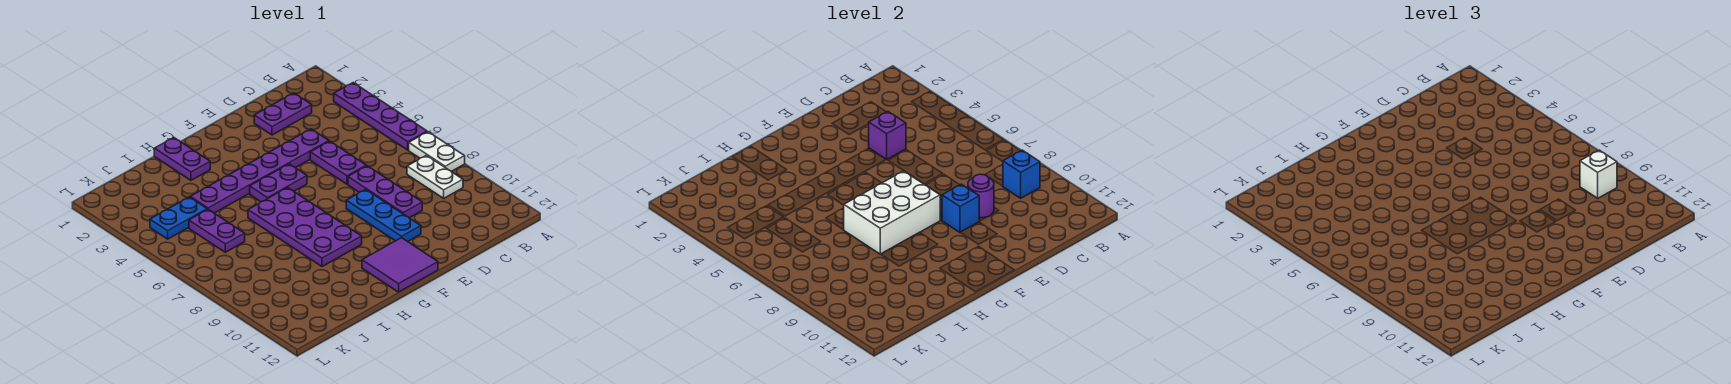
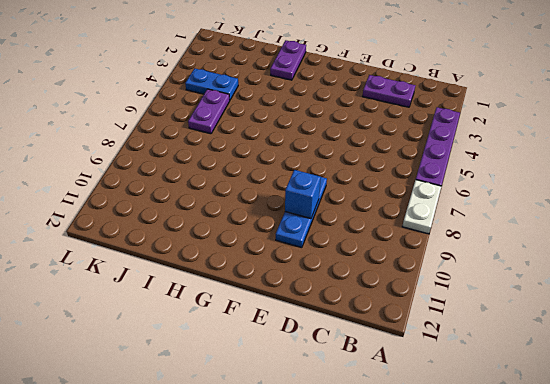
none -> white 1x2 plate [407,155,463,198]
none -> purple 1x6 plate [190,129,329,213]
none -> purple 1x2 plate [310,141,366,184]

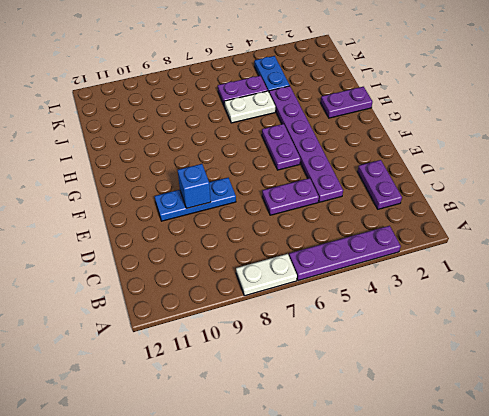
white 1x2 plate [224,91,275,123] -> white 1x2 plate moved to [407,155,463,198]
none -> purple 1x3 plate [348,166,422,218]
none -> purple 2x2 tile [362,238,438,292]
none -> purple 2x4 plate [248,188,362,267]

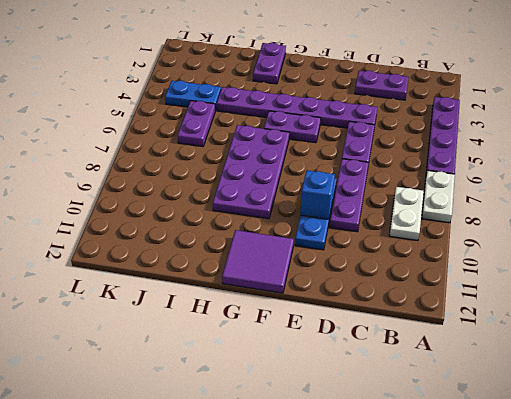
none -> blue 1x1 brick [1003,150,1040,198]
none -> purple 1x1 brick [869,112,906,160]
none -> purple 1x1 round brick [968,174,994,218]

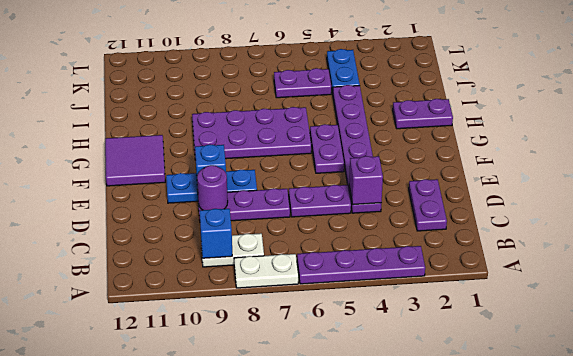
none -> white 2x3 brick [844,171,940,254]
none -> white 1x1 brick [1580,150,1617,198]

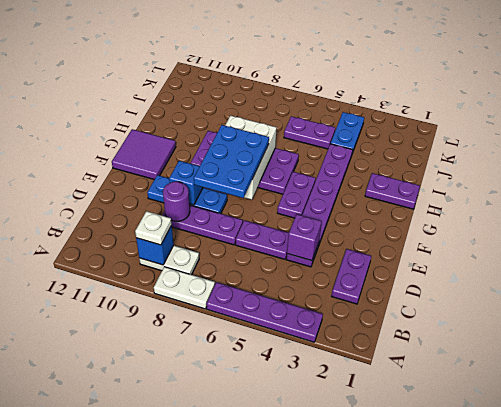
white 1x1 plate [135,211,172,245] -> white 1x1 brick [1580,150,1617,198]
blue 2x3 plate [194,125,269,198] -> none

